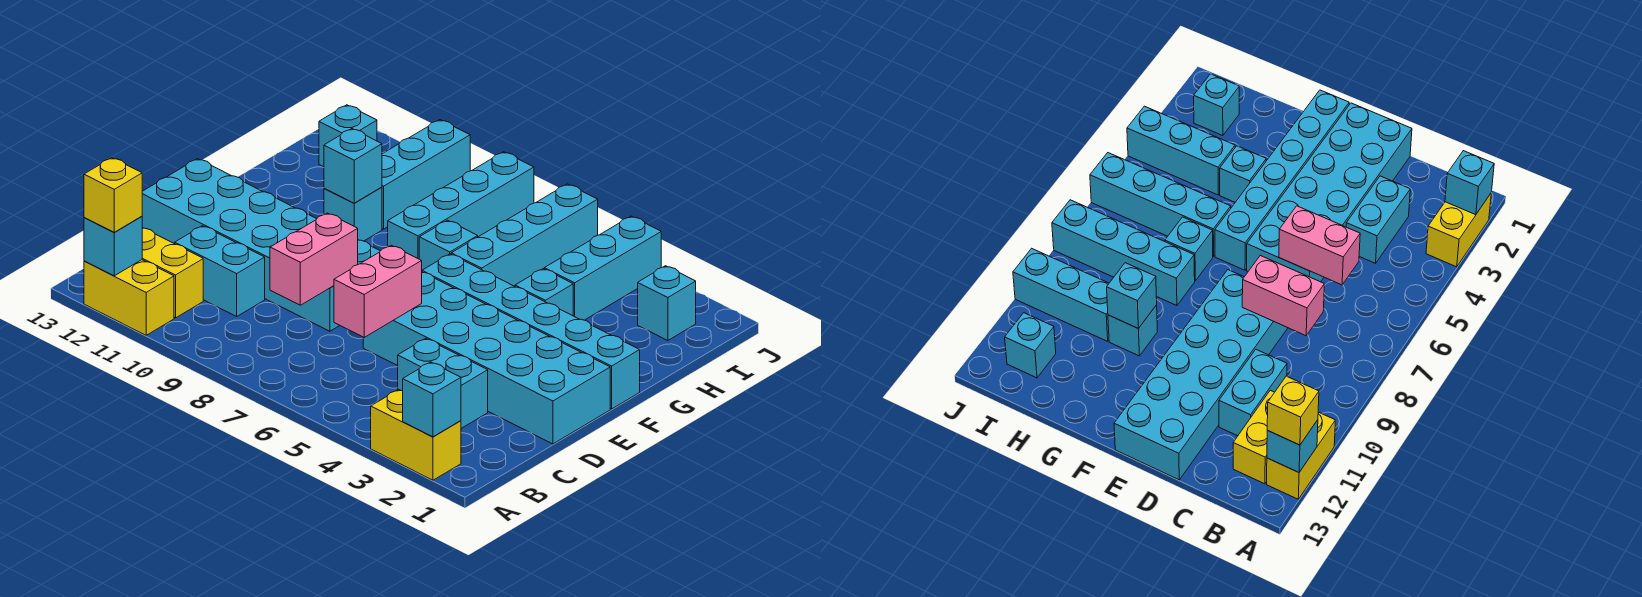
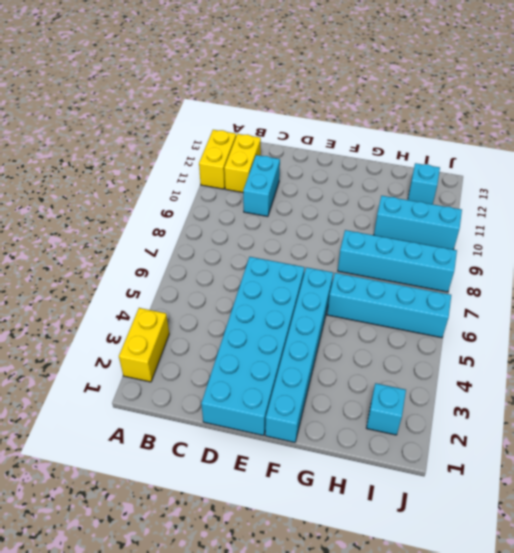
none -> cyan 1x2 brick [398,338,488,428]
none -> cyan 2x6 brick [142,159,380,331]
none -> cyan 1x1 brick [515,269,573,316]

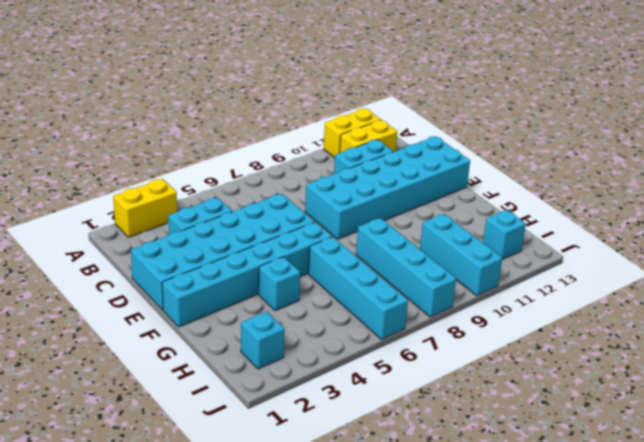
none -> cyan 1x1 brick [419,220,478,270]
none -> cyan 1x1 brick [324,187,382,241]
none -> cyan 1x3 brick [544,216,661,320]

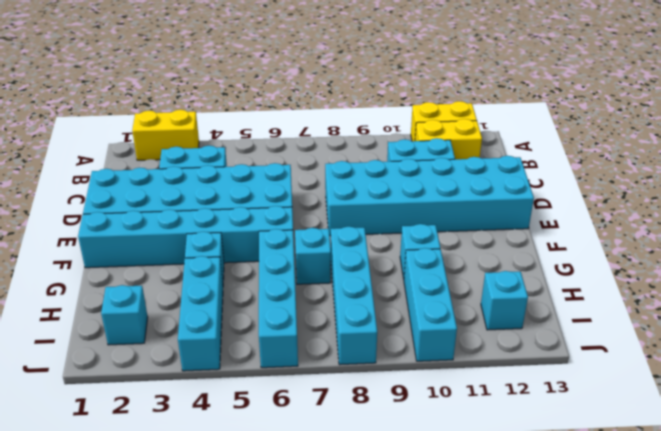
none -> cyan 1x1 brick [403,362,461,437]
none -> cyan 1x1 brick [84,217,142,276]
none -> pink 1x2 brick [334,245,422,337]

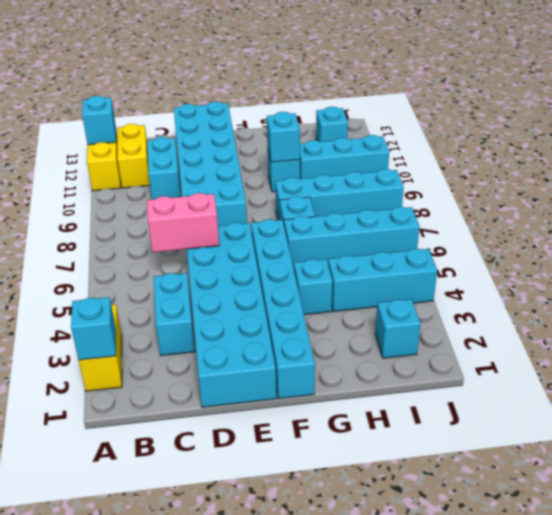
none -> pink 1x2 brick [270,213,358,305]
none -> yellow 1x1 brick [84,158,142,232]

